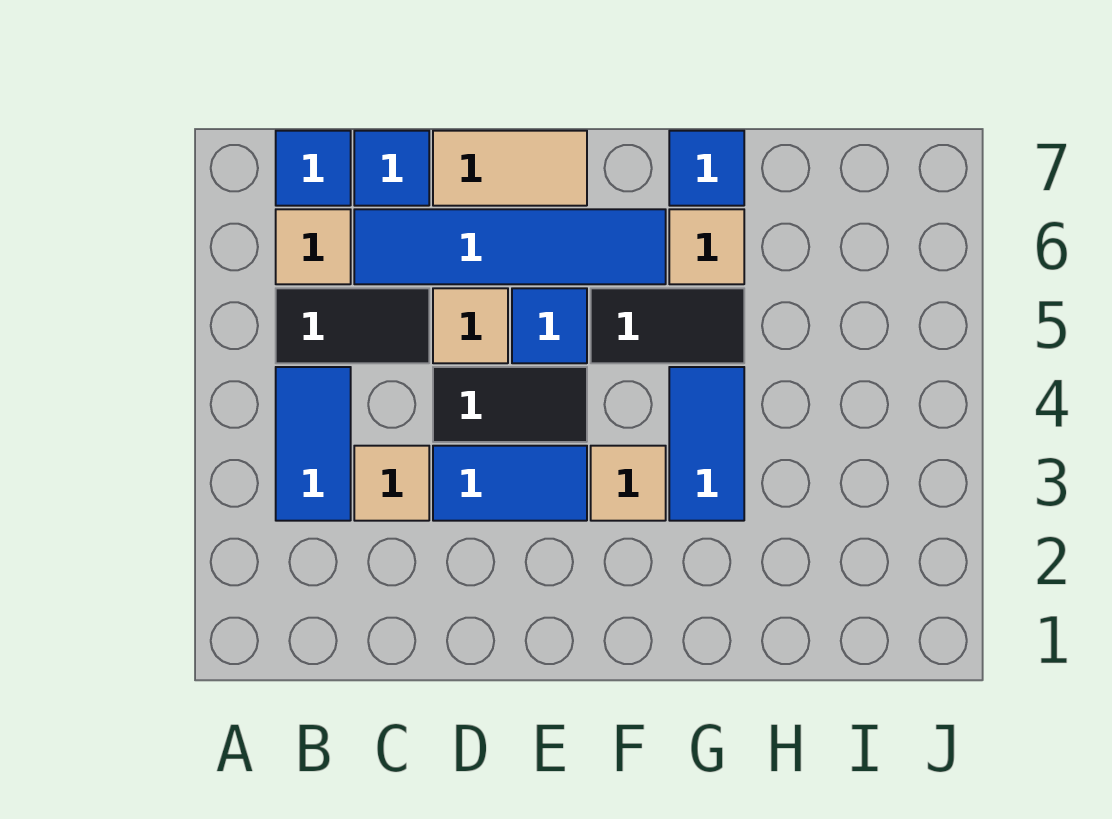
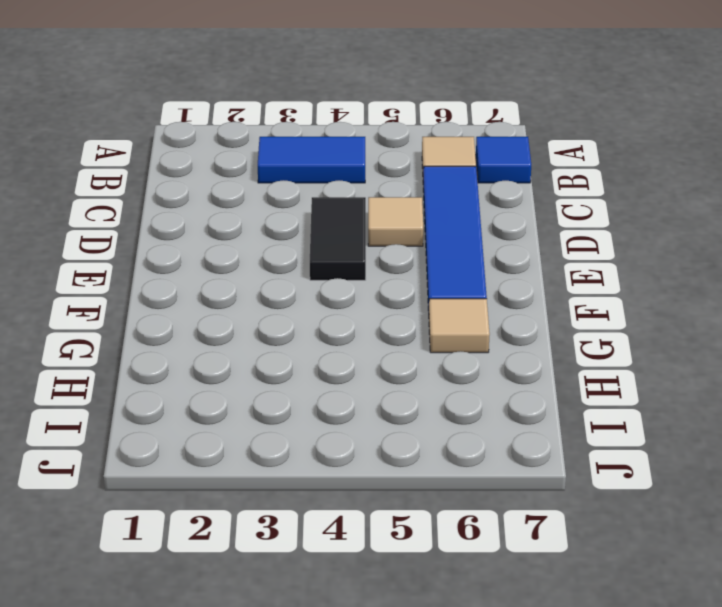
none -> black 1x2 tile [276,288,429,363]
none -> tan 1x1 tile [354,446,429,521]
none -> blue 1x1 tile [354,131,429,206]

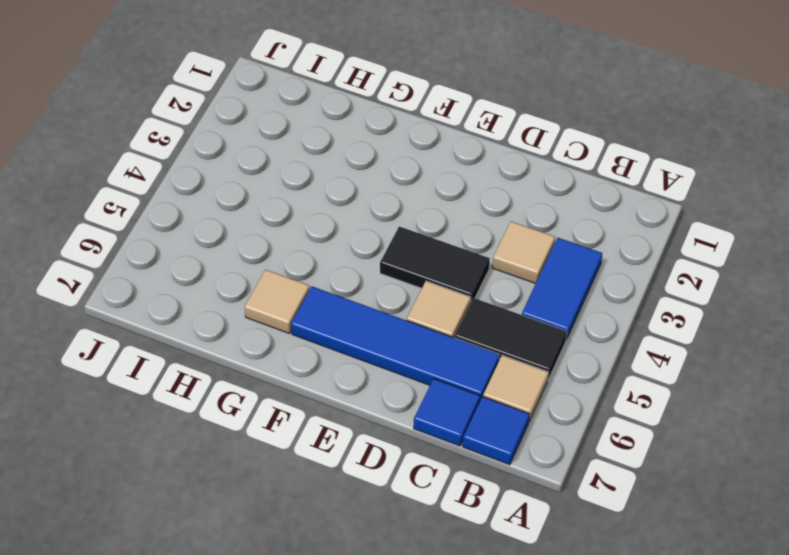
none -> blue 1x2 tile [433,446,587,521]
none -> tan 1x2 tile [433,131,587,206]
none -> blue 1x1 tile [512,288,587,363]

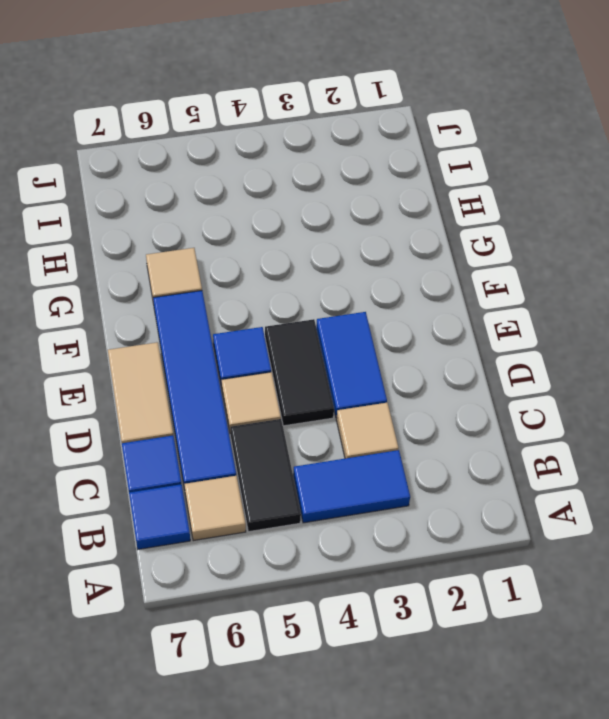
none -> tan 1x1 tile [591,446,666,521]
none -> black 1x2 tile [591,288,744,363]
none -> blue 1x2 tile [669,367,744,521]

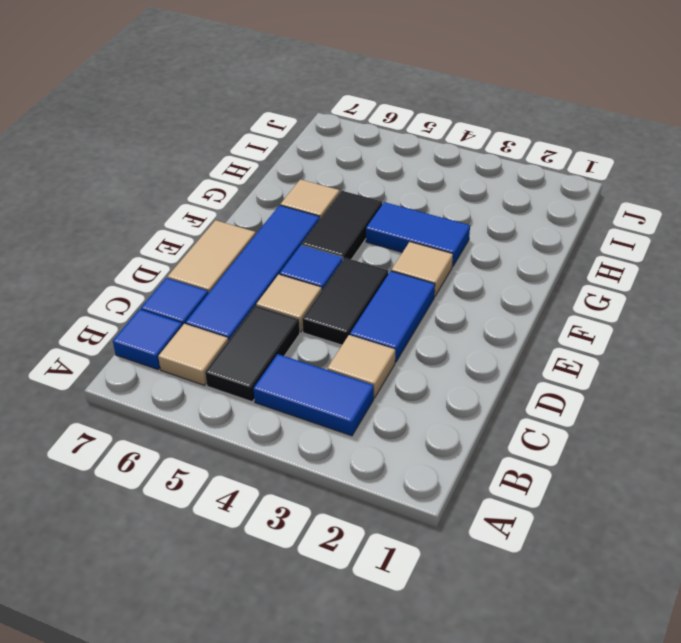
none -> blue 1x1 tile [669,131,744,206]

